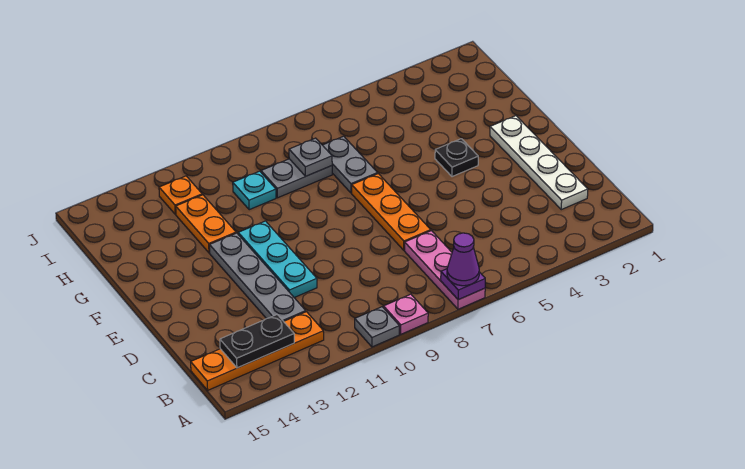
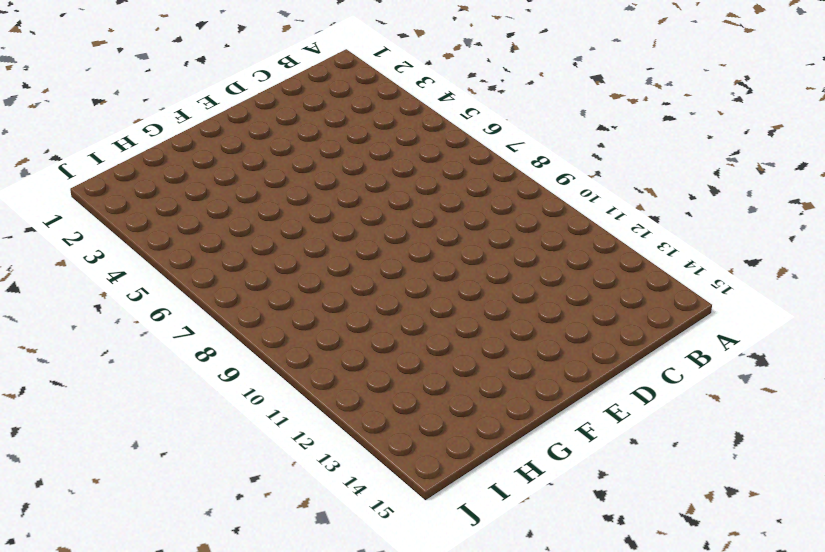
none -> pink 1x3 plate [405,231,485,309]
none -> pink 1x1 plate [384,294,428,334]
none -> grey 1x1 plate [355,307,399,347]

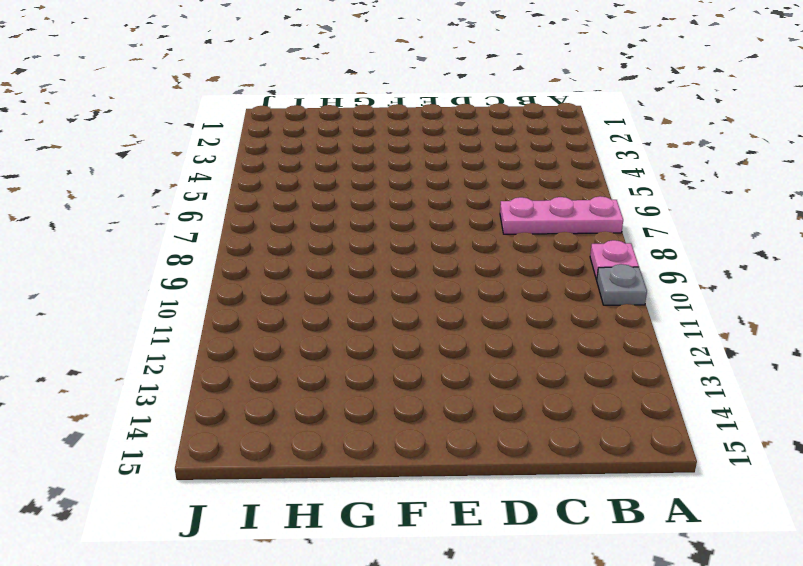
none -> orange 1x4 plate [191,312,324,390]
none -> white 1x4 plate [490,116,588,210]
none -> grey 1x4 plate [210,233,306,321]

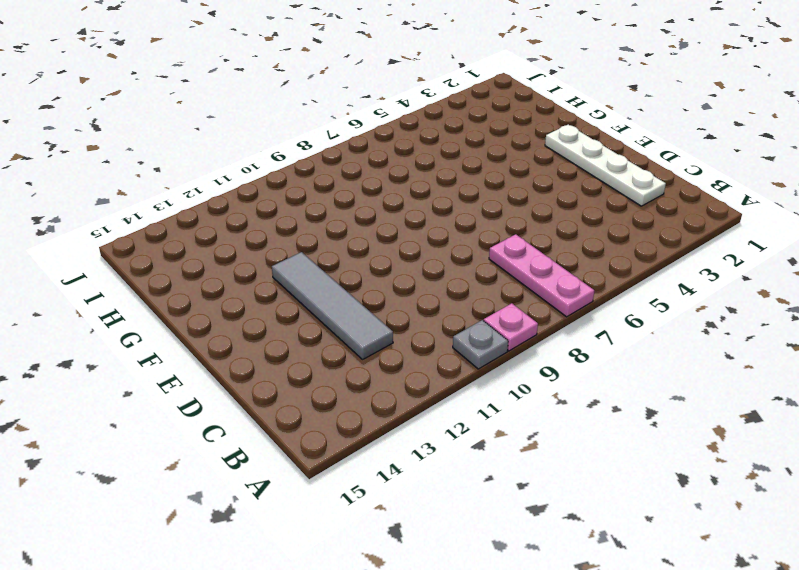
grey 1x4 tile [272,252,393,359] -> grey 1x4 plate [210,233,306,321]
none -> orange 1x4 plate [191,312,324,390]
none -> orange 1x3 plate [352,174,431,250]
none -> cyan 1x3 plate [238,221,317,298]

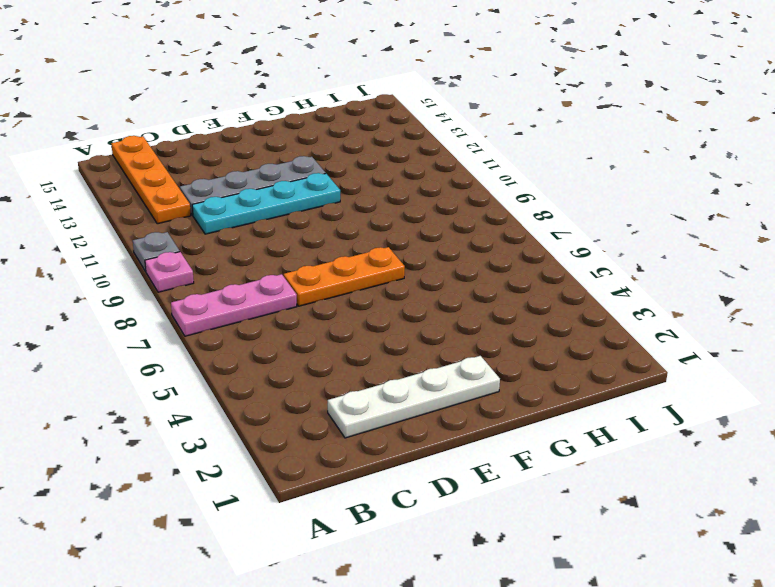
cyan 1x4 plate [192,173,340,234] -> cyan 1x3 plate [238,221,317,298]
none -> black 1x1 plate [435,139,478,177]
none -> grey 1x2 plate [323,136,378,193]
none -> orange 1x2 plate [176,195,236,253]

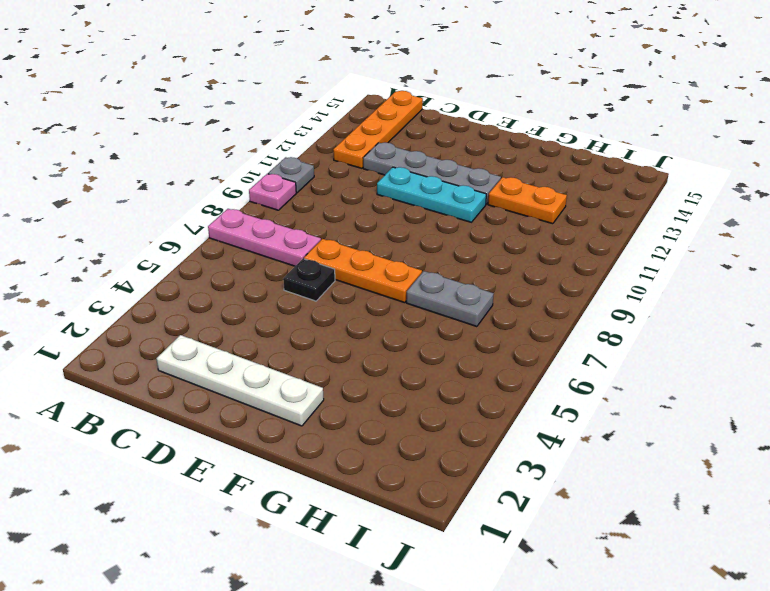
black 1x1 plate [283,259,335,301] -> black 1x1 plate moved to [435,139,478,177]
none -> grey 1x2 plate [261,159,332,198]
none -> cyan 1x1 plate [233,171,276,210]
none -> orange 1x1 plate [159,176,202,214]

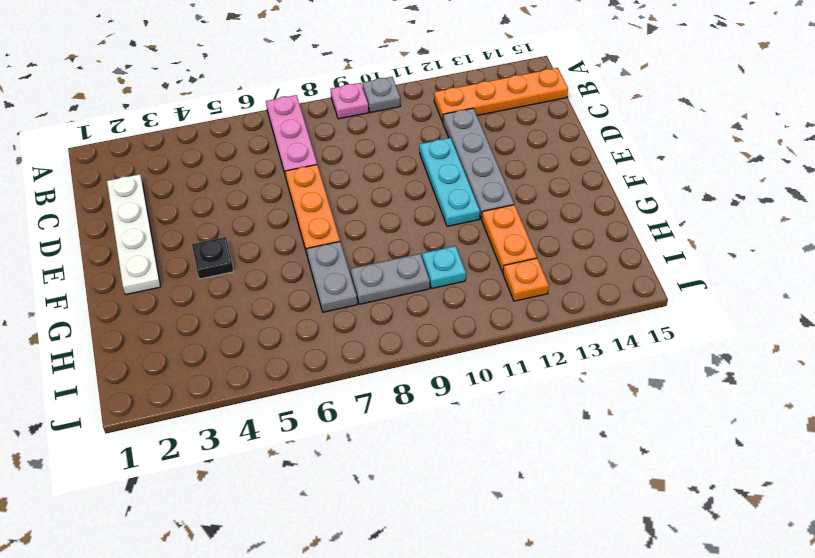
none -> purple 1x1 plate [441,269,485,300]
none -> black 1x2 plate [220,315,294,368]
none -> grey 1x1 plate [289,138,332,176]

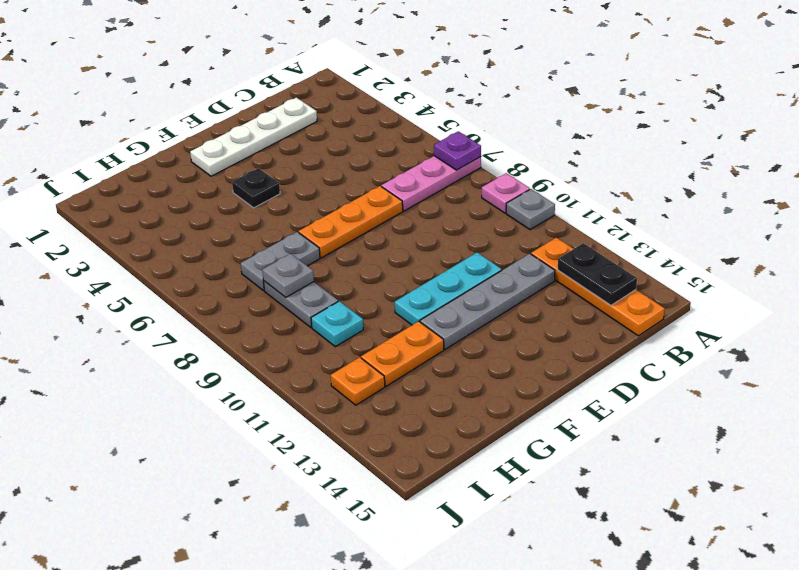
none -> purple 1x1 cone [447,233,479,286]

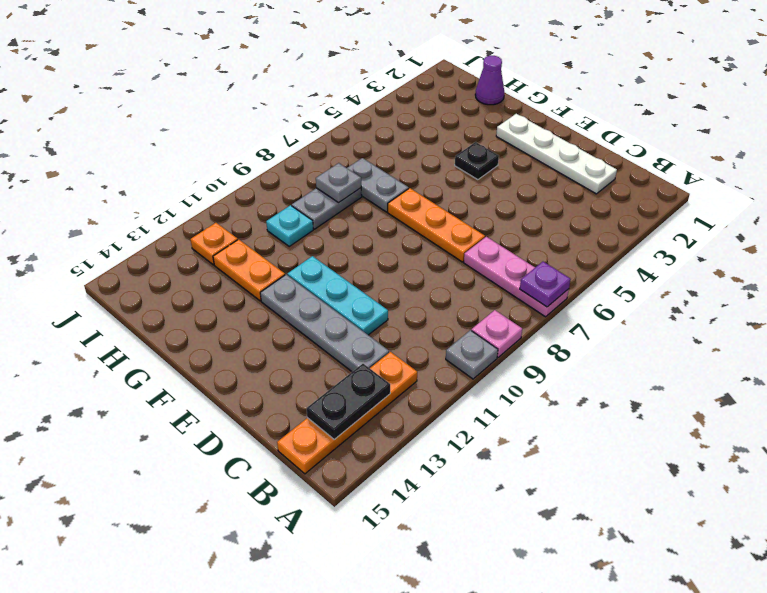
purple 1x1 cone [475,56,504,105] -> purple 1x1 cone moved to [447,233,479,286]

